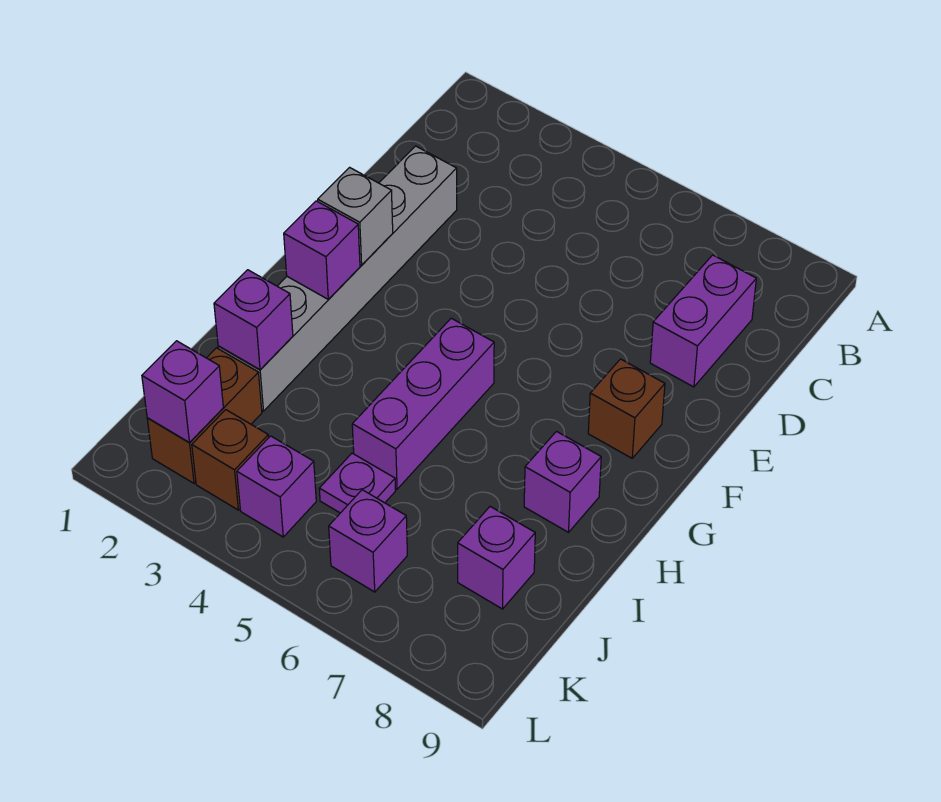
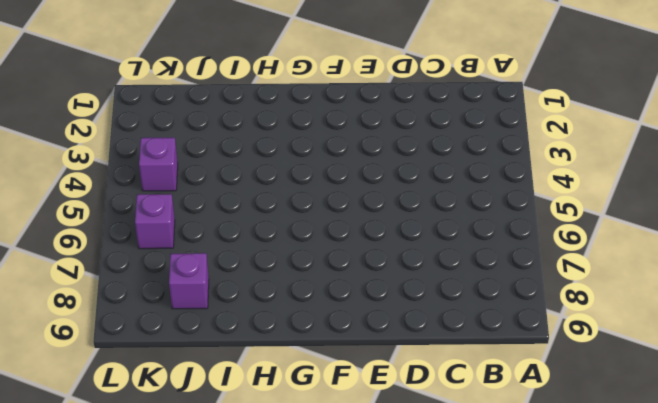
none -> purple 1x2 brick [650,255,756,387]
none -> grey 1x6 brick [218,146,457,411]
none -> brown 1x1 brick [588,359,665,458]

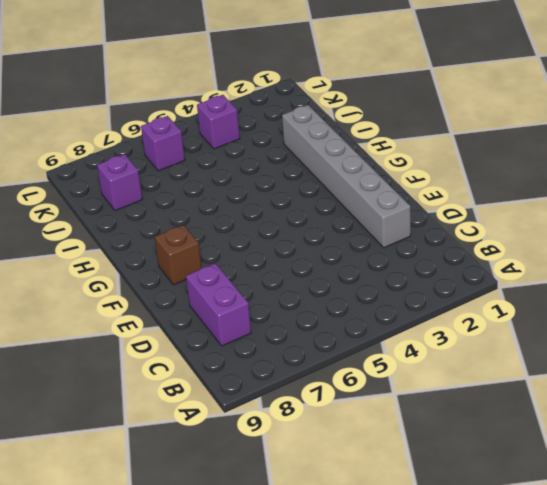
none -> purple 1x3 brick [352,318,494,489]
none -> purple 1x1 brick [524,432,601,532]
none -> brown 1x2 brick [147,348,262,483]

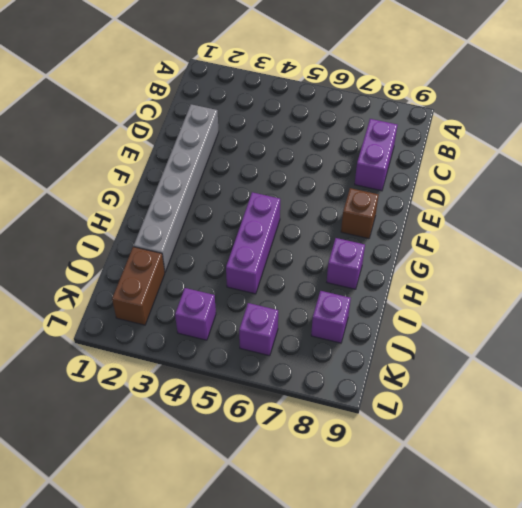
none -> purple 1x1 plate [319,453,396,513]
none -> brown 1x1 brick [192,410,269,510]
none -> grey 1x1 brick [318,167,393,265]

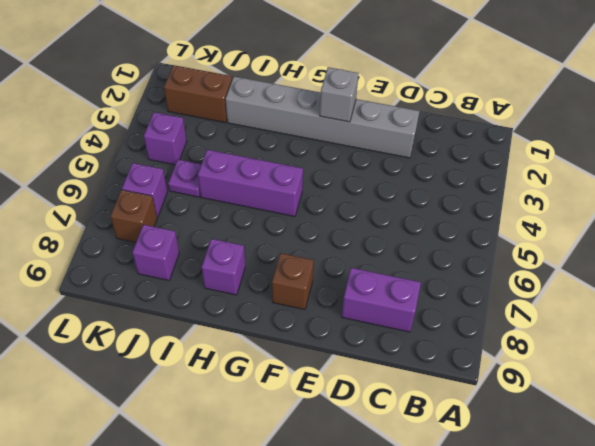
brown 1x1 brick [110,190,157,242] -> brown 1x1 brick moved to [192,410,269,510]
none -> purple 1x1 brick [284,201,360,300]
none -> purple 1x1 brick [214,270,293,370]
none -> purple 1x1 brick [142,341,223,442]

